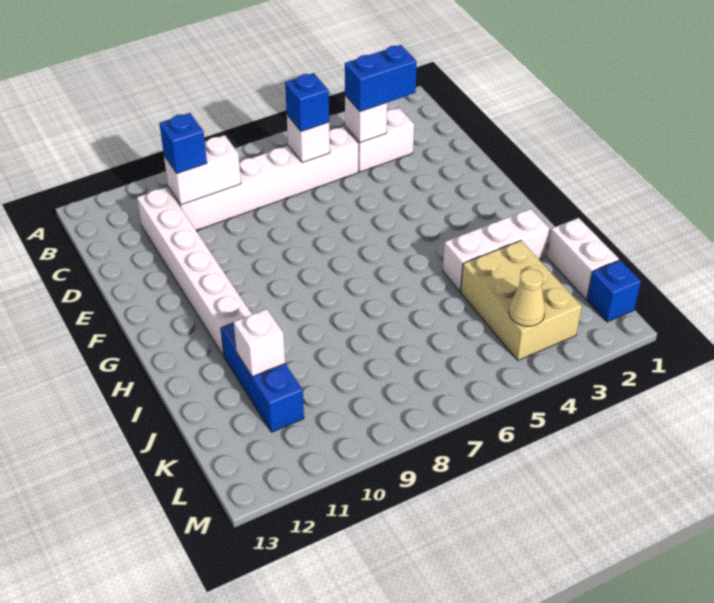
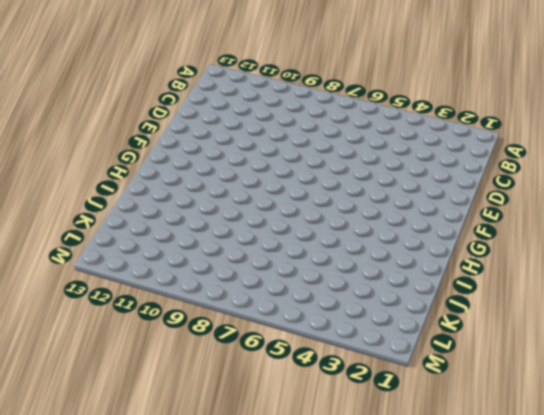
none -> white 1x2 brick [345,108,414,172]
none -> white 1x6 brick [168,127,358,230]
none -> white 1x6 brick [137,187,252,356]

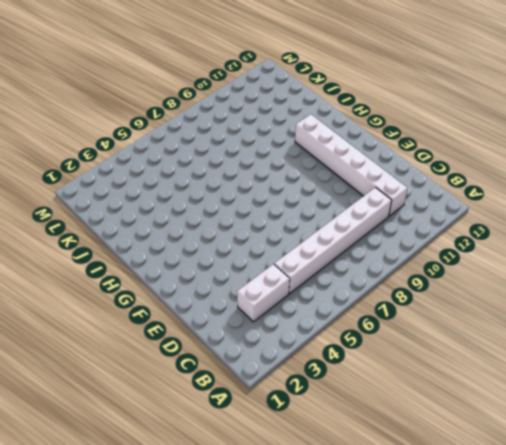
none -> white 1x3 brick [443,209,549,291]
none -> blue 1x3 brick [221,323,304,432]
none -> white 1x2 brick [547,218,619,300]

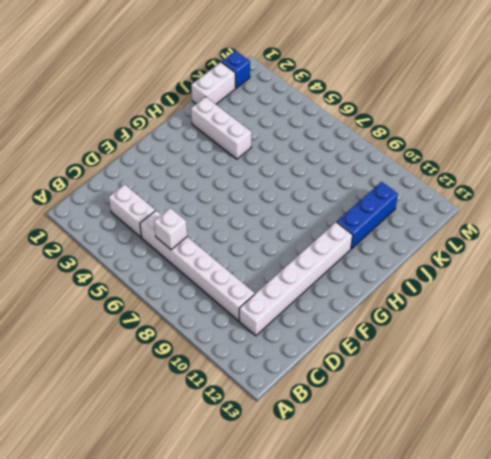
none -> tan 2x3 brick [461,241,582,360]
none -> white 1x1 brick [345,95,387,143]
none -> white 1x2 brick [164,135,241,205]

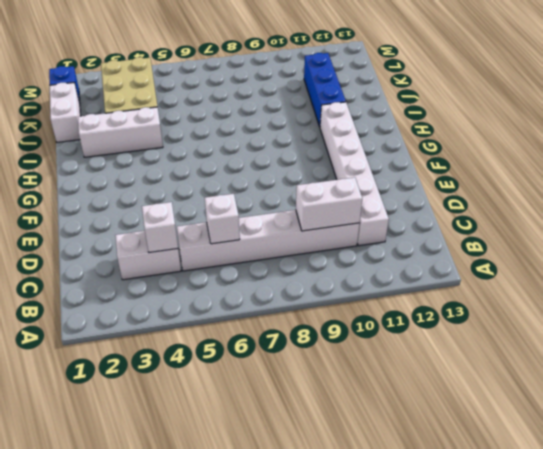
none -> white 1x1 brick [234,309,285,377]
none -> tan 1x1 cone [509,269,545,326]
none -> blue 1x2 brick [345,45,417,112]

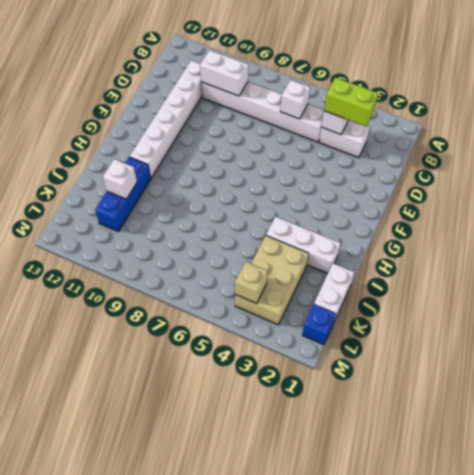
lime 1x2 brick [324,78,378,126] -> blue 1x2 brick [345,45,417,112]
tan 1x1 brick [235,262,268,303] -> tan 1x1 cone [509,269,545,326]
none -> blue 1x1 brick [285,73,329,132]
none -> blue 1x1 brick [159,113,207,174]

